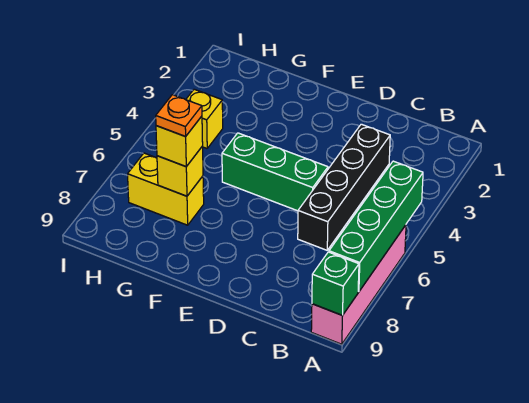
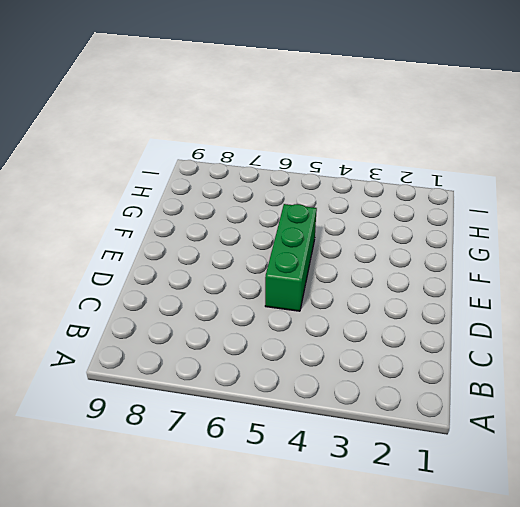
none -> pink 1x4 brick [311,225,406,344]
none -> black 1x4 brick [298,124,390,250]

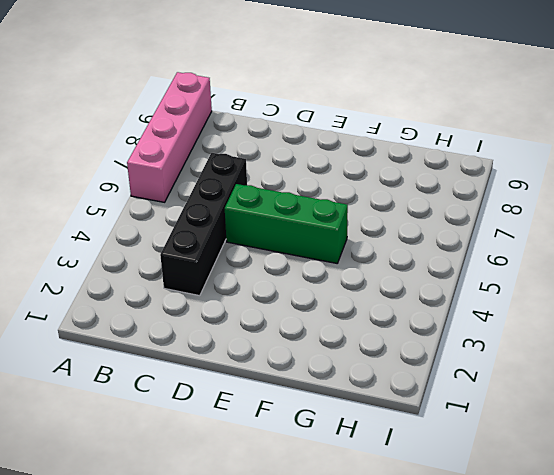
none -> yellow 1x2 brick [128,153,204,225]
none -> yellow 1x1 brick [186,89,223,148]

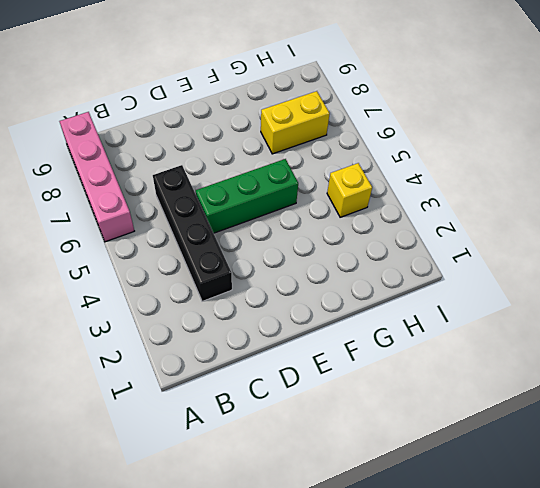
none -> green 1x4 brick [329,161,423,292]
none -> green 1x1 brick [312,252,359,315]

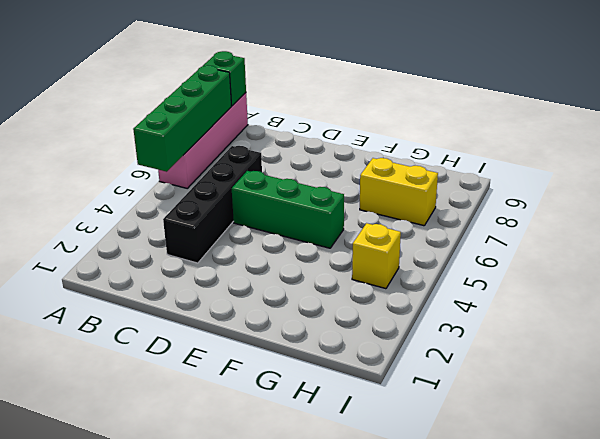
none -> yellow 1x1 brick [157,146,203,196]
none -> yellow 1x1 brick [156,116,203,166]

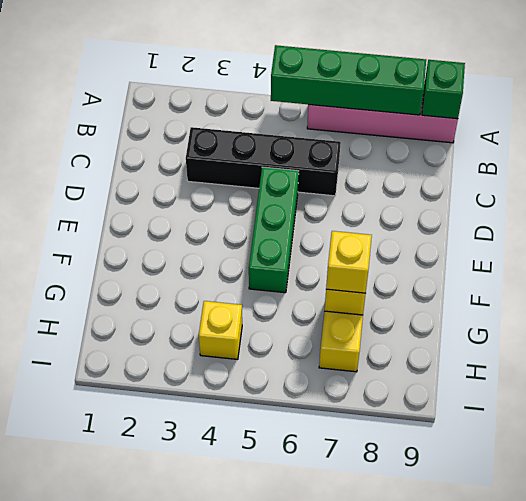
none -> orange 1x1 plate [156,95,202,136]

